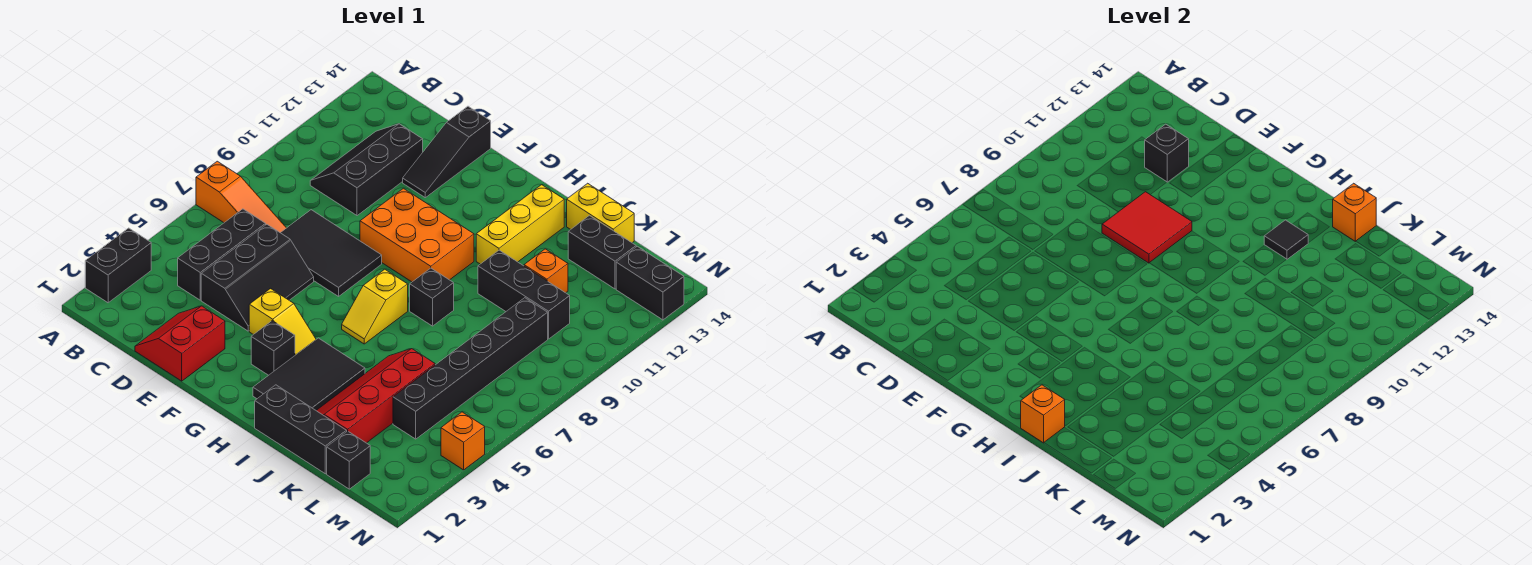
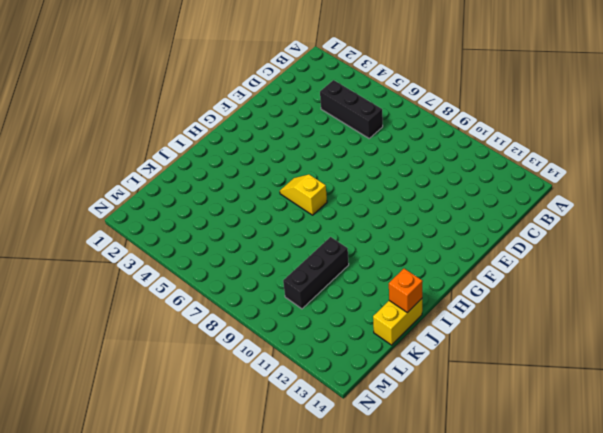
none -> black 1x2 brick [85,228,151,303]
none -> orange 1x3 slope [196,161,286,233]
none -> black 2x3 slope [310,124,423,216]
none -> red 2x2 slope [135,306,225,381]

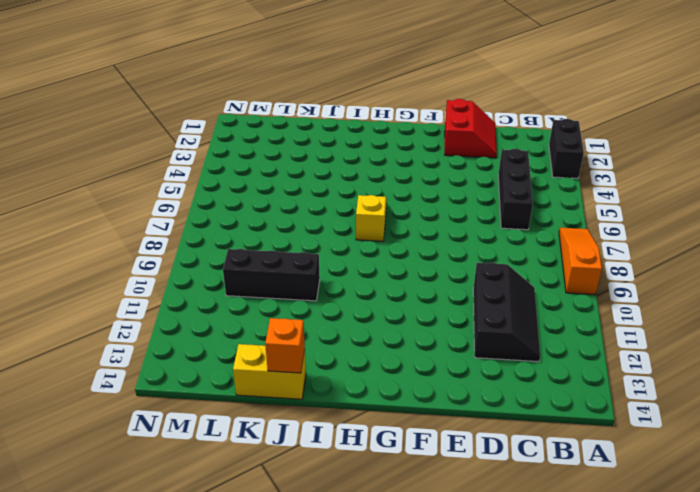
orange 1x3 slope [559,228,602,295] -> orange 1x3 slope turned to [196,161,286,233]
none -> black 2x3 slope [201,224,314,331]
none -> black 2x3 tile [281,210,382,296]
none -> black 1x3 slope [403,106,491,198]
none -> yellow 1x2 slope [249,289,316,355]

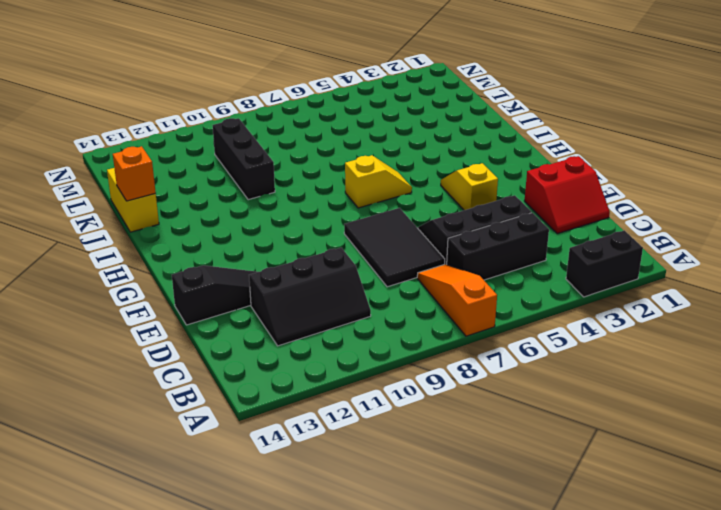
none -> orange 2x3 brick [360,188,474,282]
none -> black 1x1 brick [251,321,295,375]
none -> black 2x3 tile [253,338,365,410]
none -> black 1x3 brick [255,385,347,474]

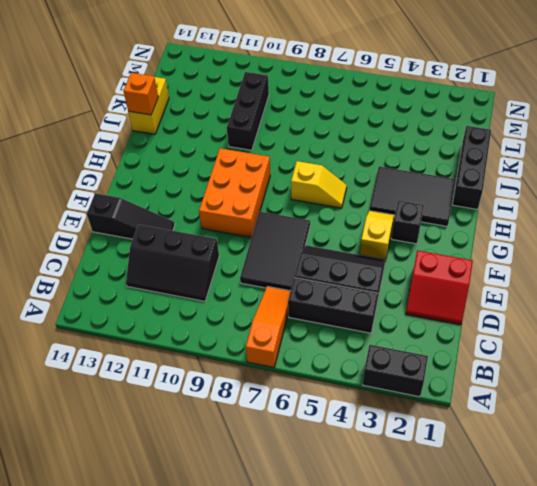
none -> black 1x1 brick [410,268,454,326]
none -> yellow 1x3 brick [476,185,564,264]
none -> red 2x4 slope [316,349,435,443]
none -> orange 1x1 brick [524,249,568,293]

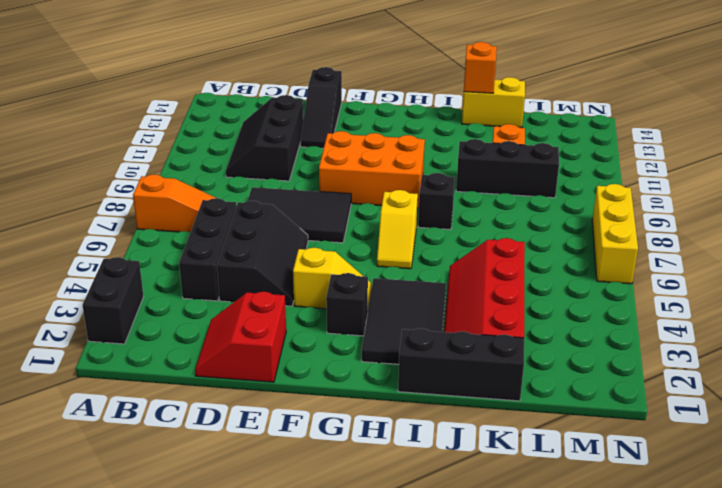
yellow 1x3 brick [592,184,638,284] -> yellow 1x3 brick moved to [476,185,564,264]
none -> black 1x2 brick [568,216,636,289]
none -> black 1x1 brick [327,431,370,489]
none -> black 1x6 brick [393,298,548,439]
none -> black 1x2 brick [616,246,684,320]

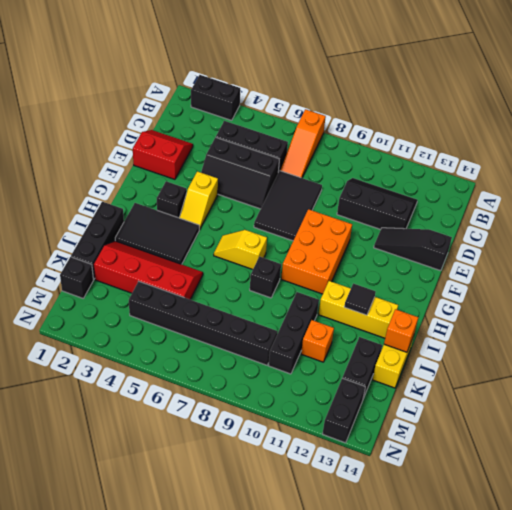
none -> orange 1x1 brick [441,412,485,470]
none -> black 1x1 brick [1145,124,1189,182]
none -> red 2x2 tile [1102,192,1192,263]
none -> orange 1x1 brick [1021,385,1065,443]

